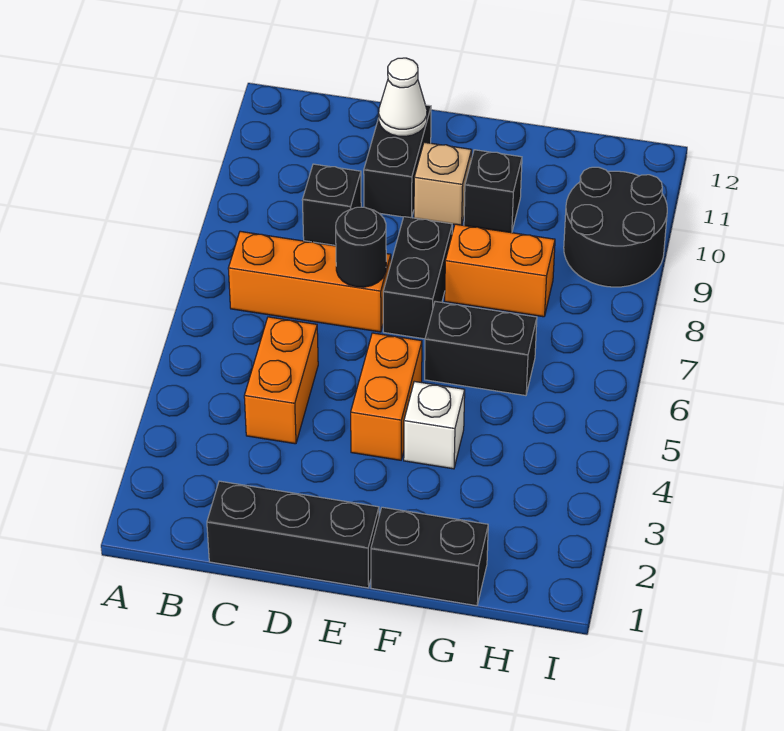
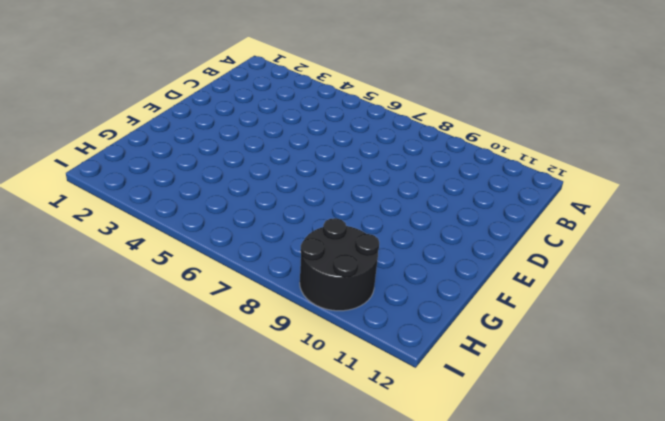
none -> orange 1x3 brick [228,231,391,332]
none -> black 1x3 brick [207,481,379,588]
none -> orange 1x2 brick [244,317,318,444]

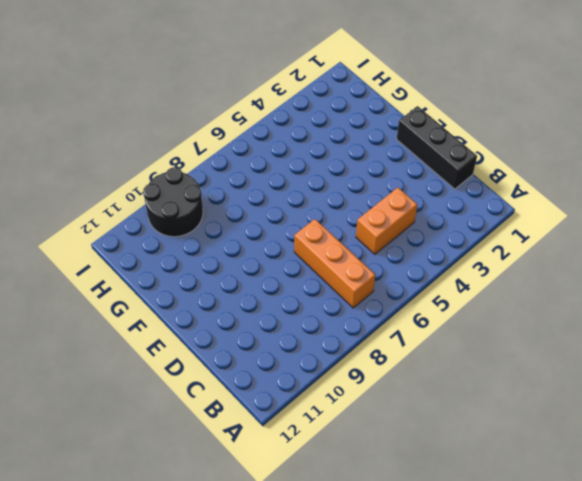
none -> black 1x1 brick [302,164,361,245]
none -> black 1x2 brick [364,105,431,218]
none -> orange 1x2 brick [351,333,422,460]

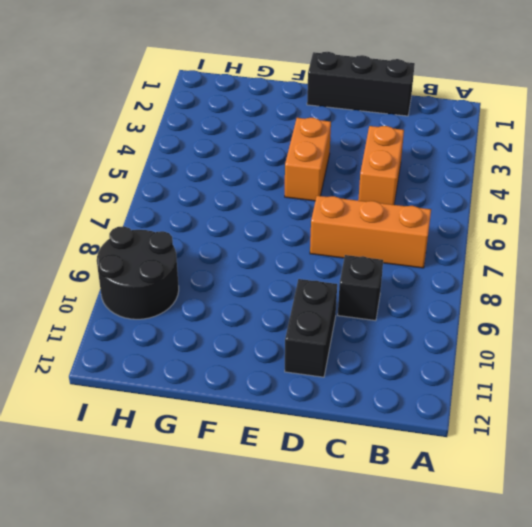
none -> black 1x2 brick [383,217,452,339]
none -> tan 1x1 brick [414,142,472,225]
none -> black 1x2 brick [371,507,488,606]

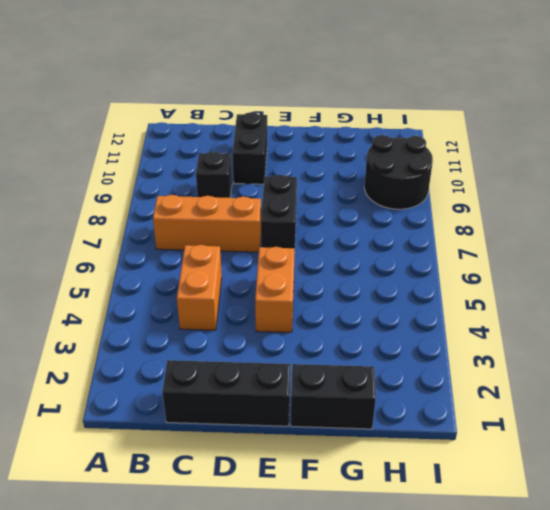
none -> tan 1x1 brick [414,142,472,225]
none -> white 1x1 brick [404,381,465,469]
none -> black 1x2 brick [425,301,537,396]

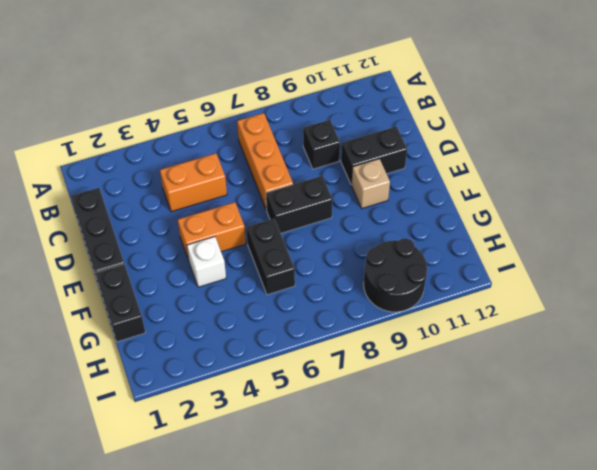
none -> orange 1x2 brick [445,224,555,317]
none -> black 1x1 brick [464,150,522,233]
none -> black 1x1 round brick [336,207,386,287]

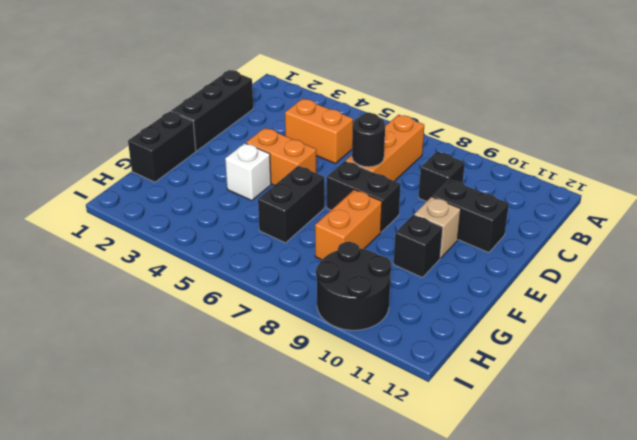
none -> white 1x1 cone [379,58,427,136]

